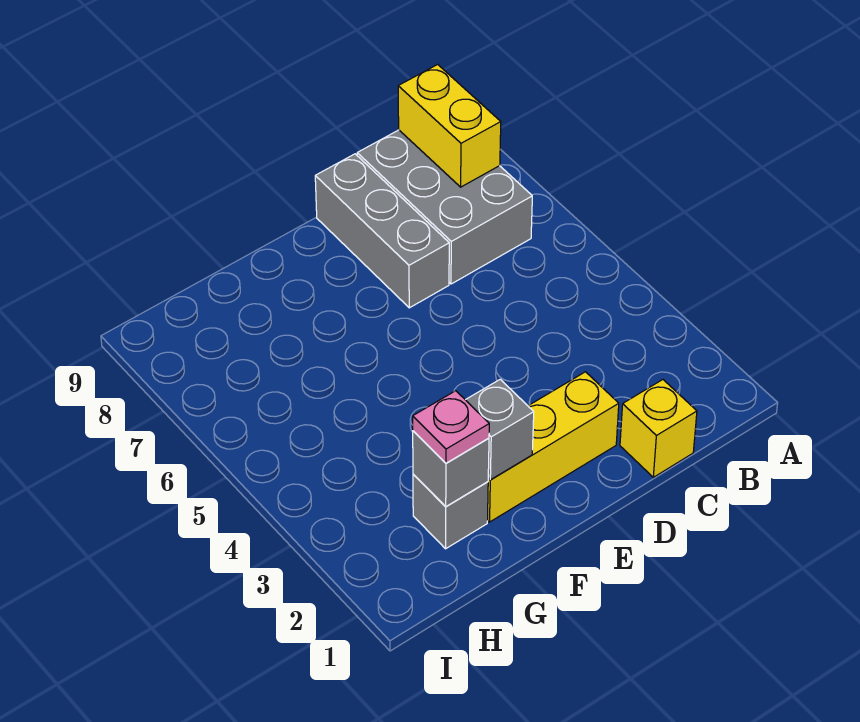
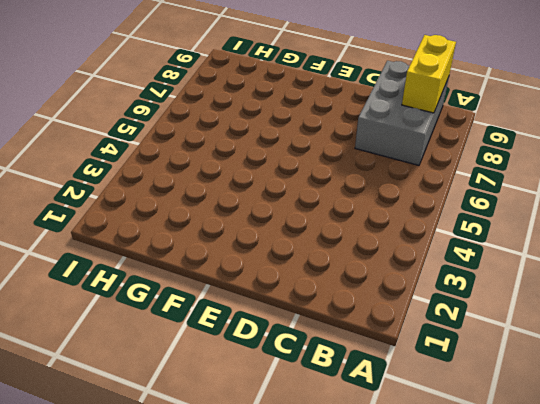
none -> yellow 1x1 brick [620,380,697,477]
none -> yellow 1x3 brick [488,372,619,522]

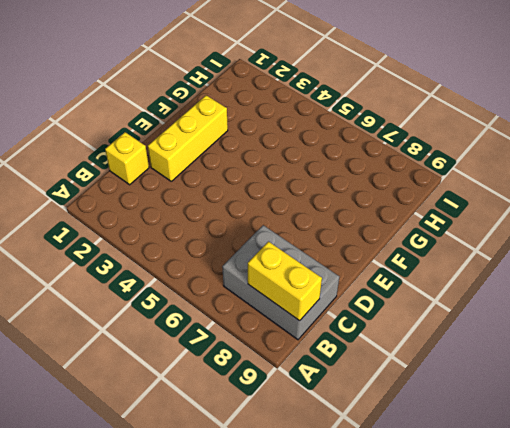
none -> grey 1x3 brick [315,154,449,308]
none -> grey 1x1 brick [413,474,488,549]

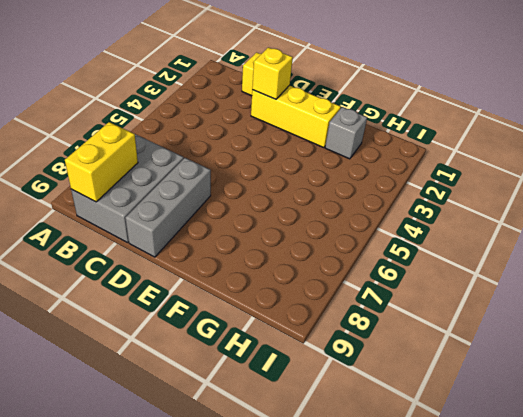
yellow 1x1 brick [252,47,293,99] -> none
none -> grey 1x1 brick [466,379,534,480]
none -> grey 1x1 brick [413,431,489,507]

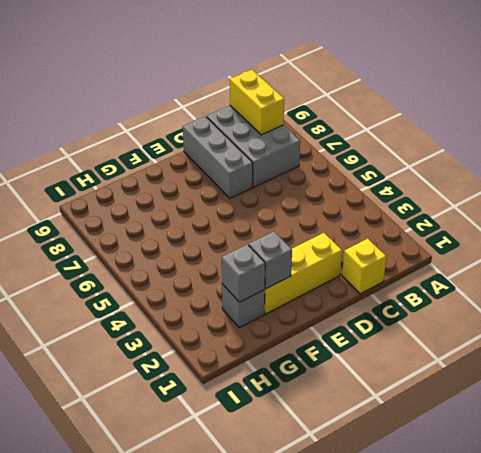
none -> pink 1x1 plate [413,391,489,463]

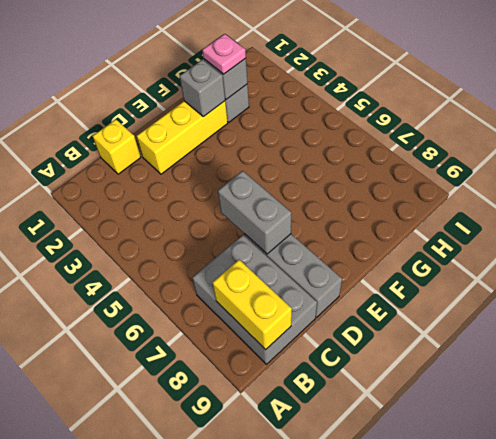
grey 1x2 brick [218,171,291,254] -> none

